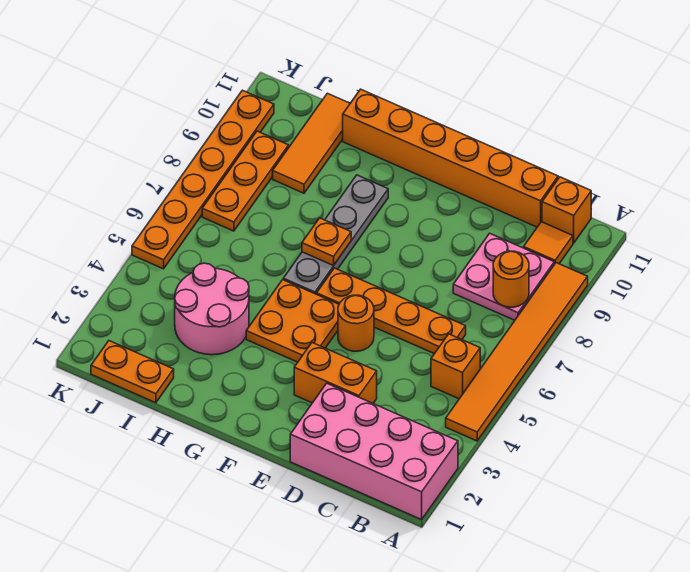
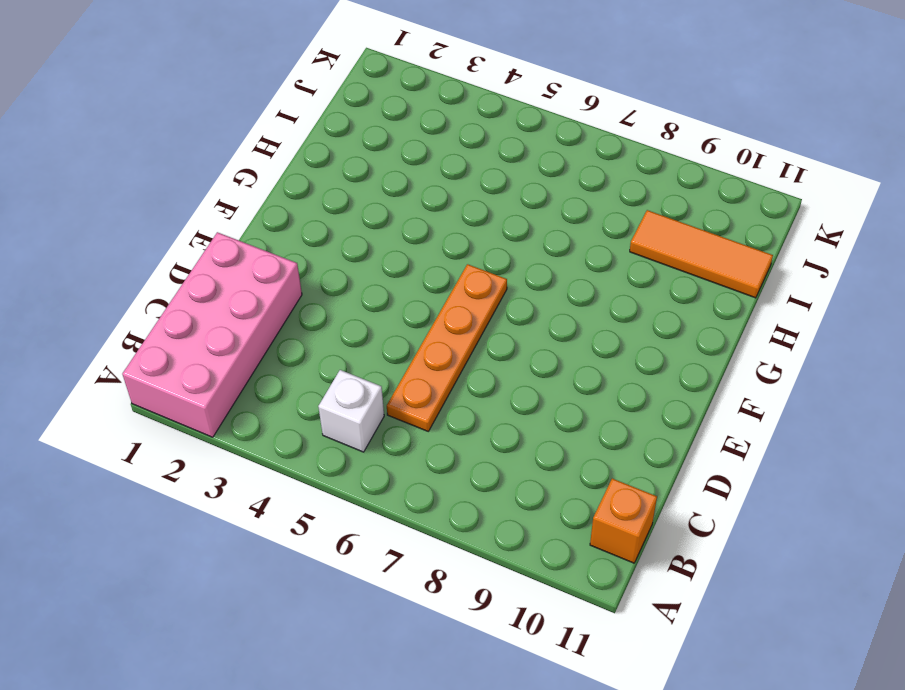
white 1x1 brick [318,370,384,452] -> orange 1x1 brick [431,334,480,399]
none -> orange 1x6 tile [446,263,588,441]
none -> pink 2x2 plate [453,233,554,320]
none -> orange 1x1 tile [524,222,573,264]

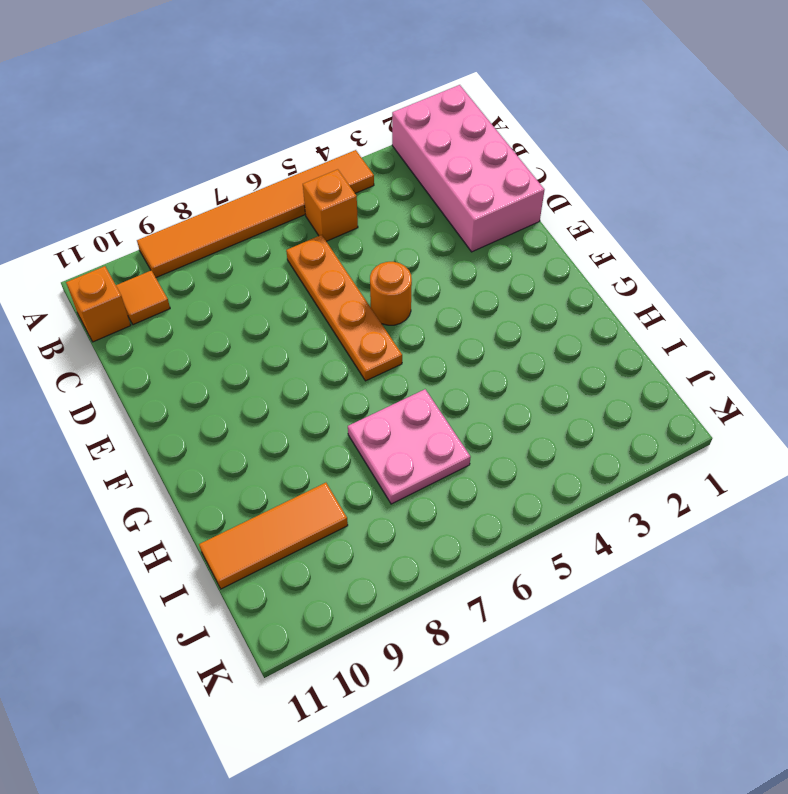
pink 2x2 plate [348,389,471,504] -> pink 2x2 plate moved to [453,233,554,320]
none -> orange 1x6 brick [343,89,558,227]
none -> orange 1x2 brick [294,343,377,403]
none -> orange 2x2 plate [246,280,339,362]

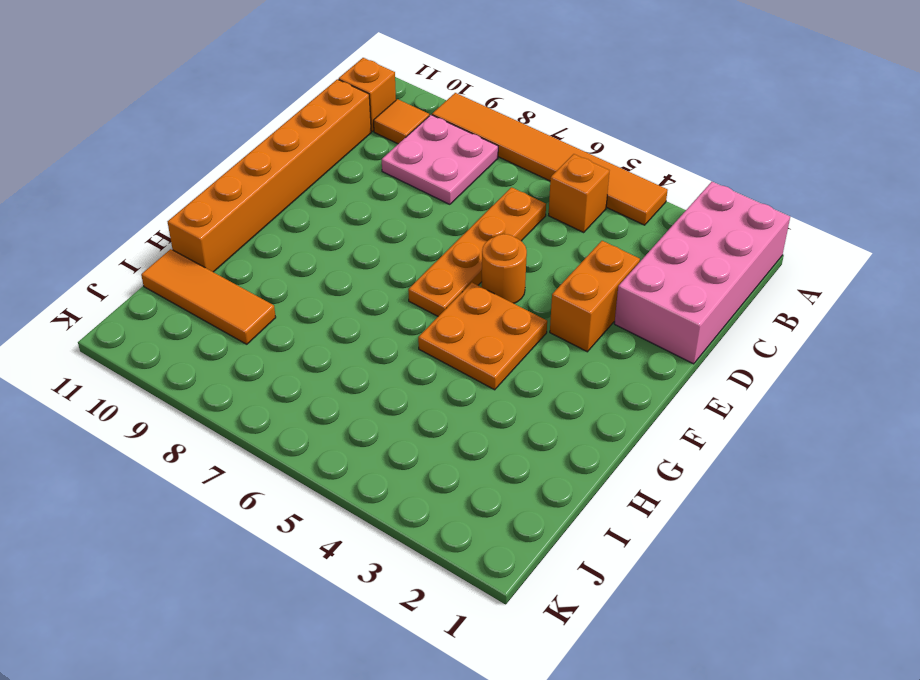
none -> grey 1x4 plate [283,175,388,294]
none -> pink 2x2 round brick [175,263,249,355]
none -> orange 1x2 plate [91,341,174,403]

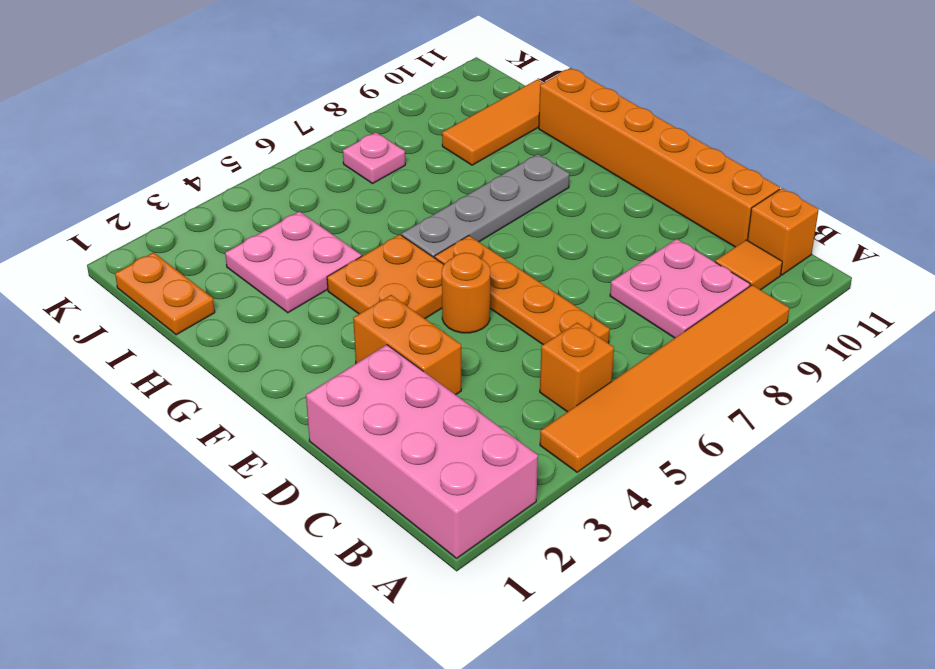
pink 2x2 plate [225,211,361,313] -> pink 2x2 round brick [175,263,249,355]
pink 1x1 plate [343,132,405,184] -> orange 1x3 plate [202,131,289,231]
none -> orange 1x6 plate [132,90,274,269]
none -> orange 1x1 round brick [493,251,529,307]
none -> orange 1x1 plate [302,218,351,266]

